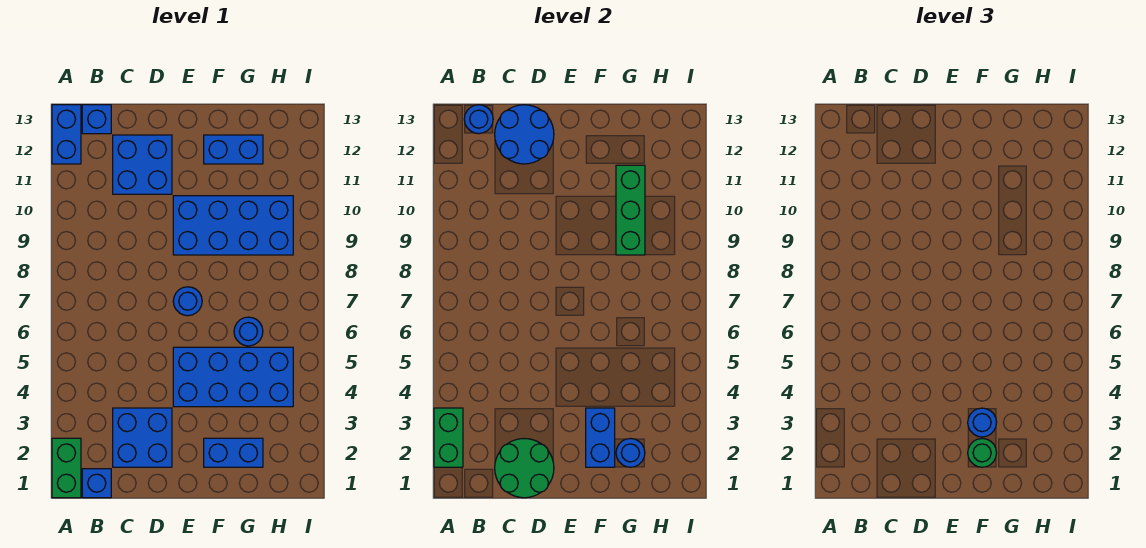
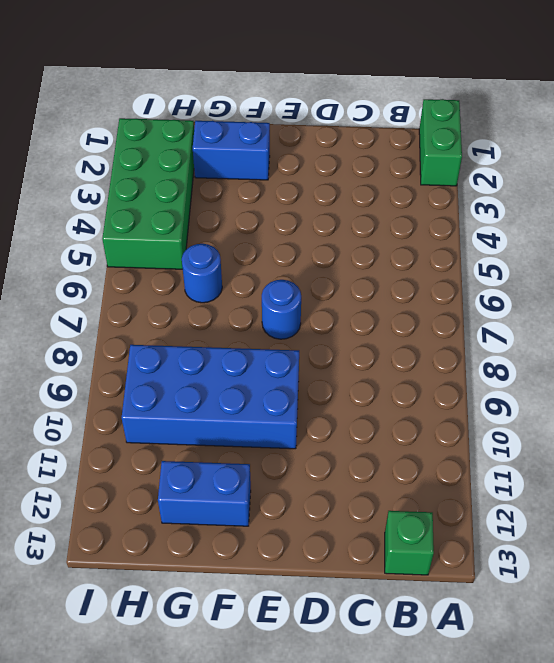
green 1x1 brick [385,511,434,575] -> blue 1x1 brick [82,105,111,134]
green 2x4 brick [102,118,194,269] -> blue 2x4 brick [173,347,293,407]
none -> blue 1x2 brick [52,105,81,164]
none -> blue 1x1 brick [82,469,111,498]
none -> blue 2x2 brick [113,408,172,467]

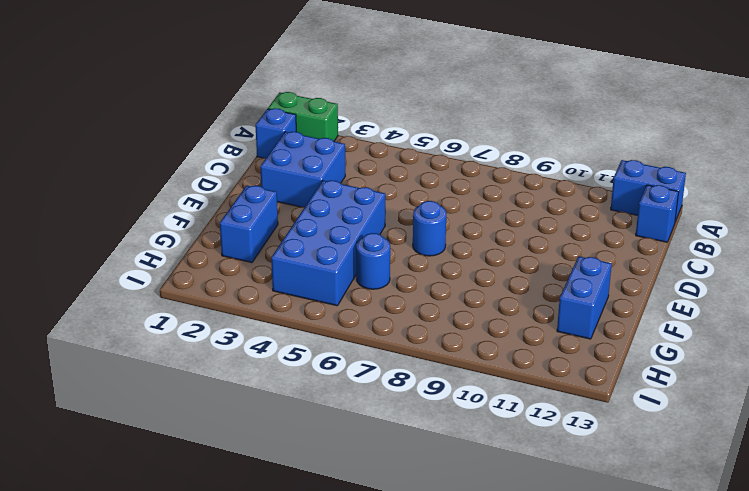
none -> blue 2x2 brick [113,135,172,194]
none -> blue 2x4 brick [173,196,293,255]
none -> green 1x2 brick [434,408,463,467]

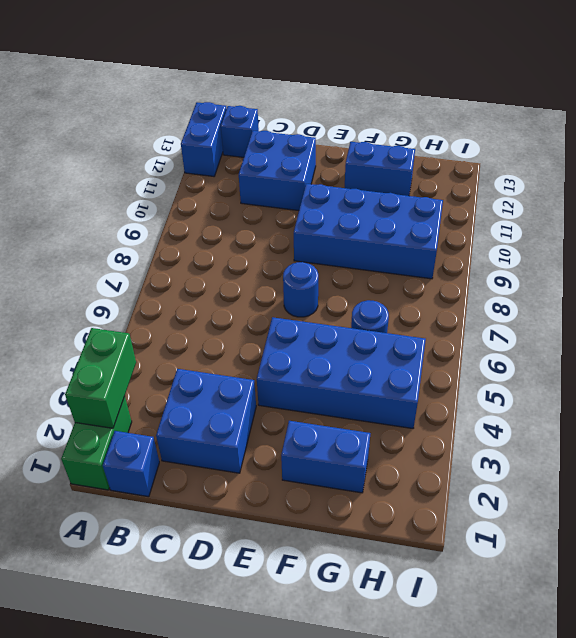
none -> blue 1x1 round brick [464,105,493,134]
none -> green 2x2 round brick [495,439,554,498]
none -> blue 2x2 round brick [495,105,554,164]

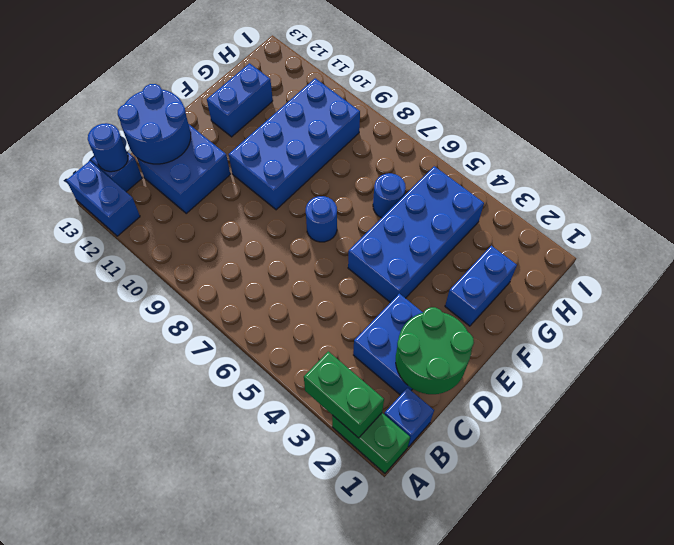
none -> blue 1x2 brick [586,408,615,467]
none -> blue 1x1 round brick [616,439,645,467]
none -> green 1x3 brick [616,165,645,255]

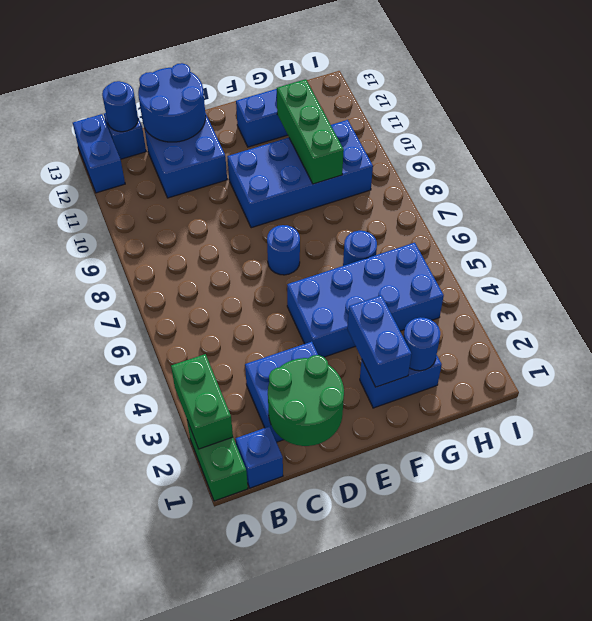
none -> green 1x1 round brick [968,439,997,467]
none -> blue 1x1 round brick [968,408,997,437]

